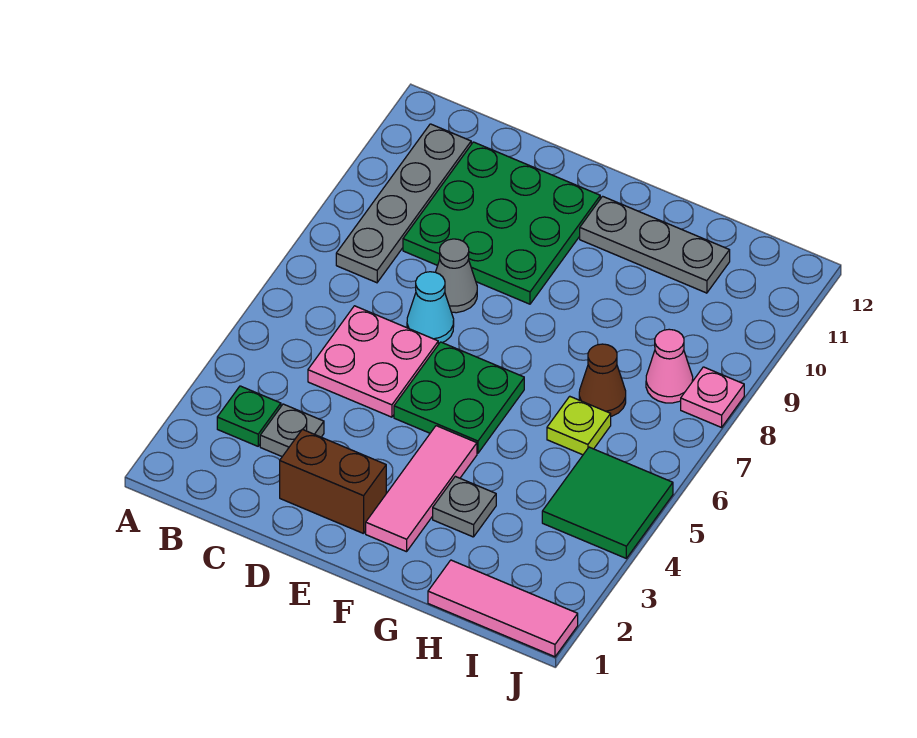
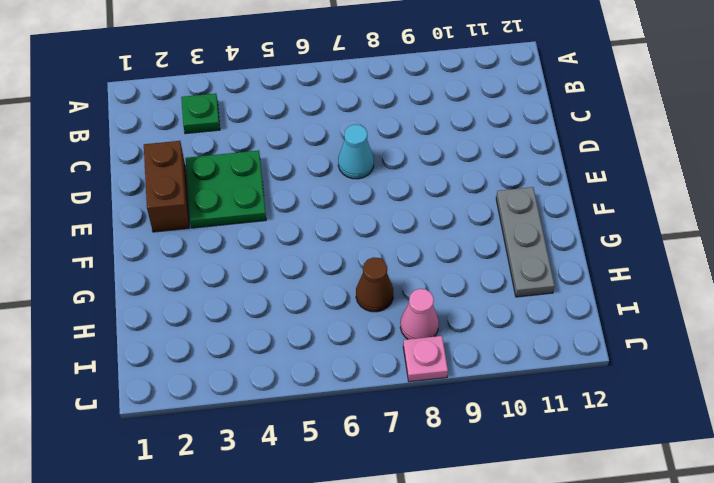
green 2x2 plate [186,150,266,228] -> green 2x2 plate moved to [394,342,524,453]
none -> grey 1x4 plate [336,124,471,283]
none -> grey 1x1 plate [260,404,324,456]
none -> pink 2x2 plate [308,306,438,417]

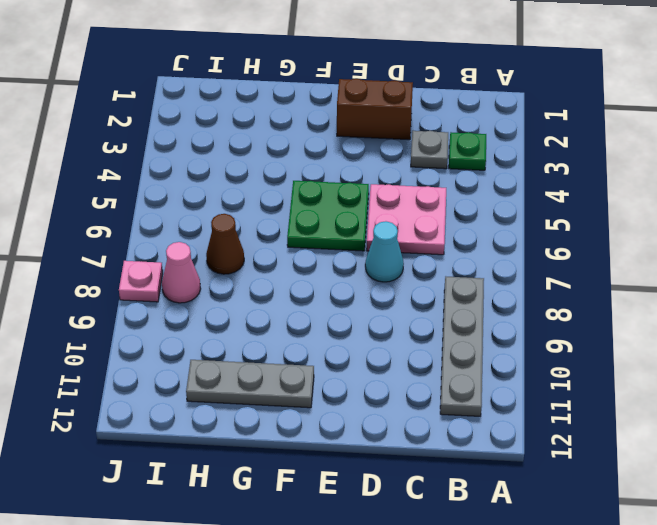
none -> green 3x3 plate [403,142,600,304]
none -> grey 1x1 cone [436,239,477,313]
none -> pink 1x3 tile [366,426,477,552]

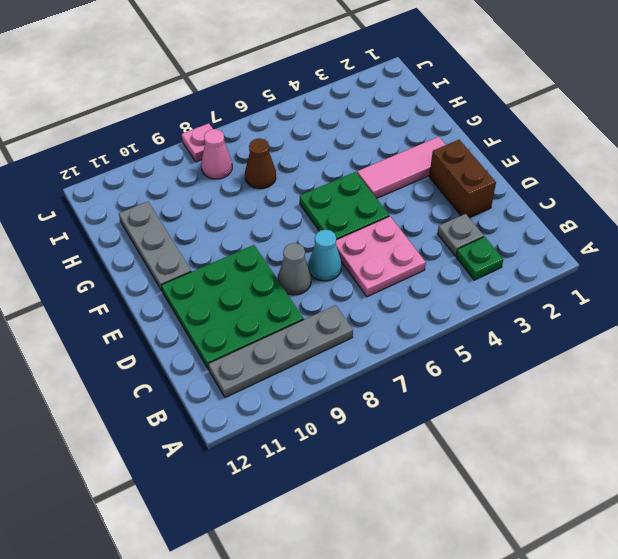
none -> grey 1x1 plate [433,476,496,537]
none -> pink 1x3 tile [428,560,578,657]
none -> lime 1x1 plate [547,396,611,455]

